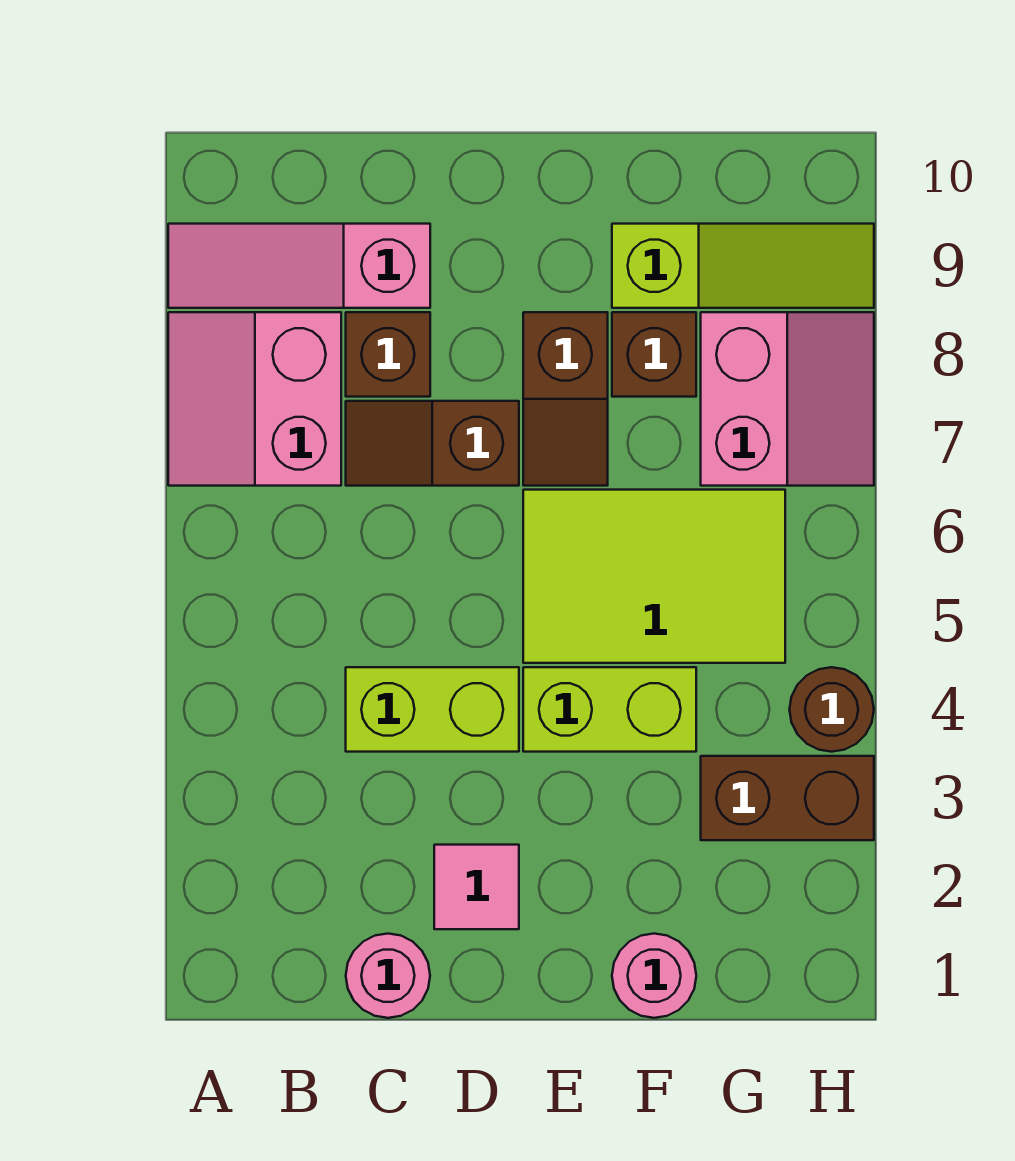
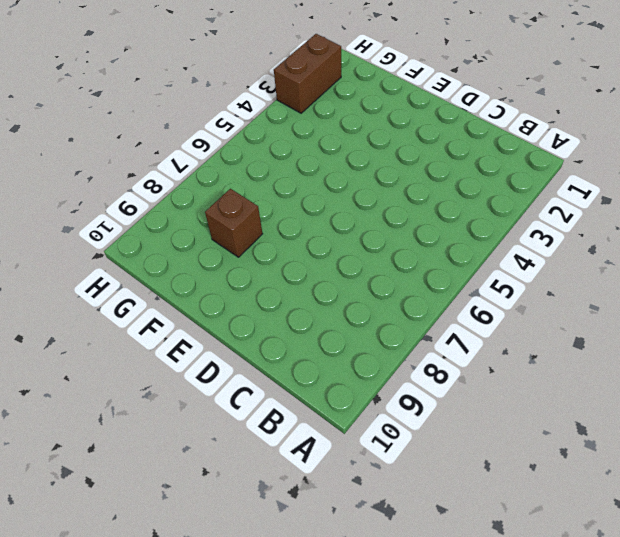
brown 1x2 brick [274,34,341,113] -> brown 1x2 brick turned to [701,756,874,840]
none -> pink 2x2 slope [168,312,341,486]
none -> pink 1x3 slope [168,224,430,308]
none -> pink 1x1 round brick [346,934,430,1018]

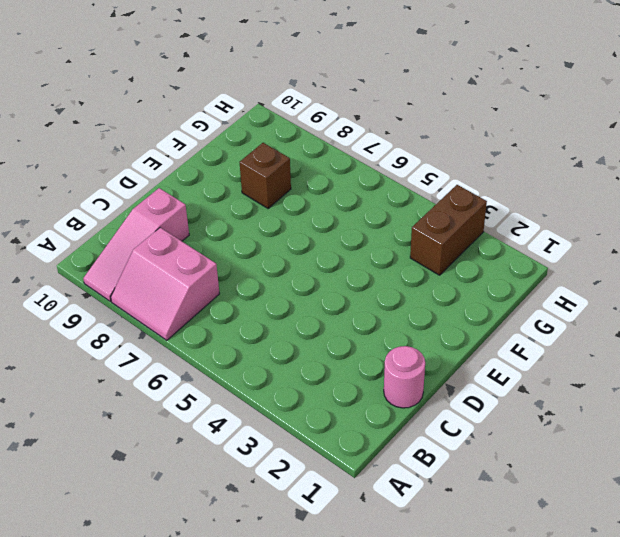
none -> lime 1x2 brick [346,667,519,752]
none -> brown 1x2 slope [346,401,519,486]
none -> brown 1x1 brick [346,312,430,397]

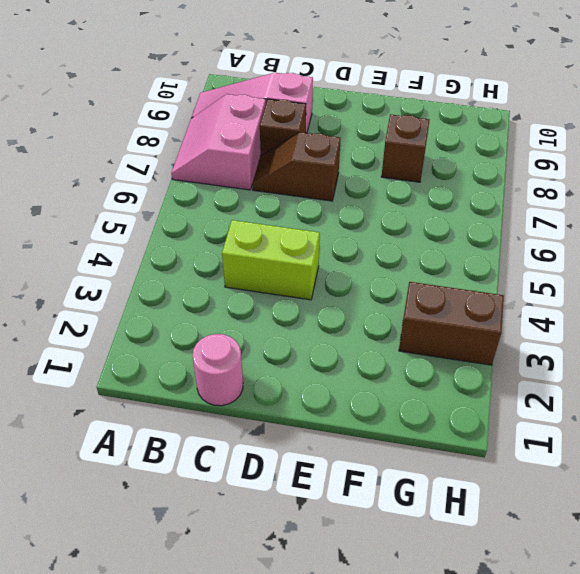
none -> pink 1x1 tile [434,845,519,929]
none -> lime 1x2 brick [523,667,696,752]
none -> lime 2x3 tile [523,490,785,663]

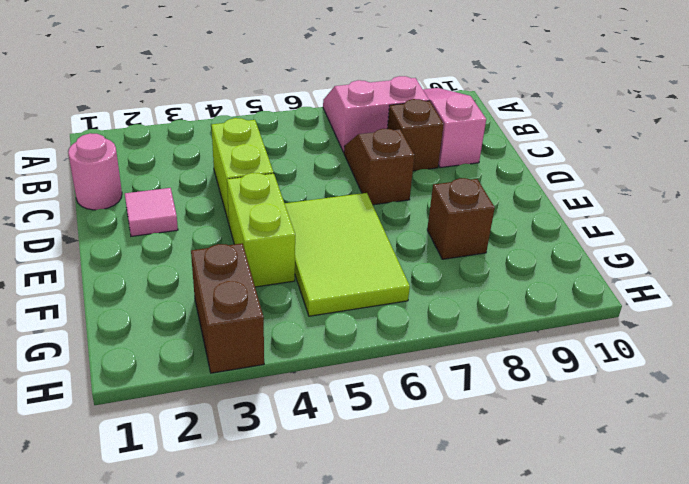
none -> brown 1x2 slope [523,312,608,486]
none -> pink 1x1 round brick [612,934,696,1018]
none -> lime 1x3 slope [612,224,874,308]

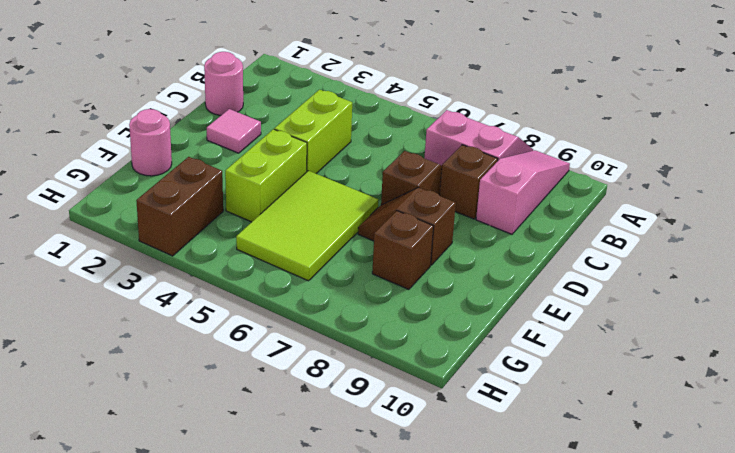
none -> lime 1x3 slope [612,224,874,308]
none -> pink 2x2 slope [701,312,874,486]
none -> brown 1x1 round brick [789,667,874,752]

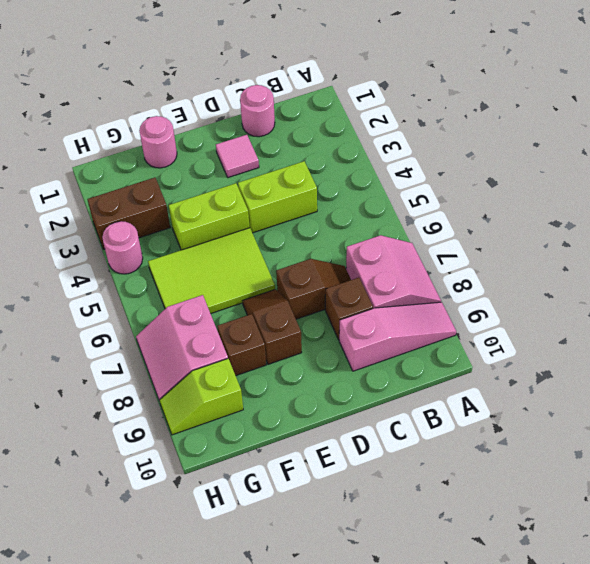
lime 1x2 slope [159,359,243,435] -> lime 1x3 slope [612,224,874,308]
pink 1x1 round brick [102,221,143,274] -> brown 1x1 round brick [789,667,874,752]

